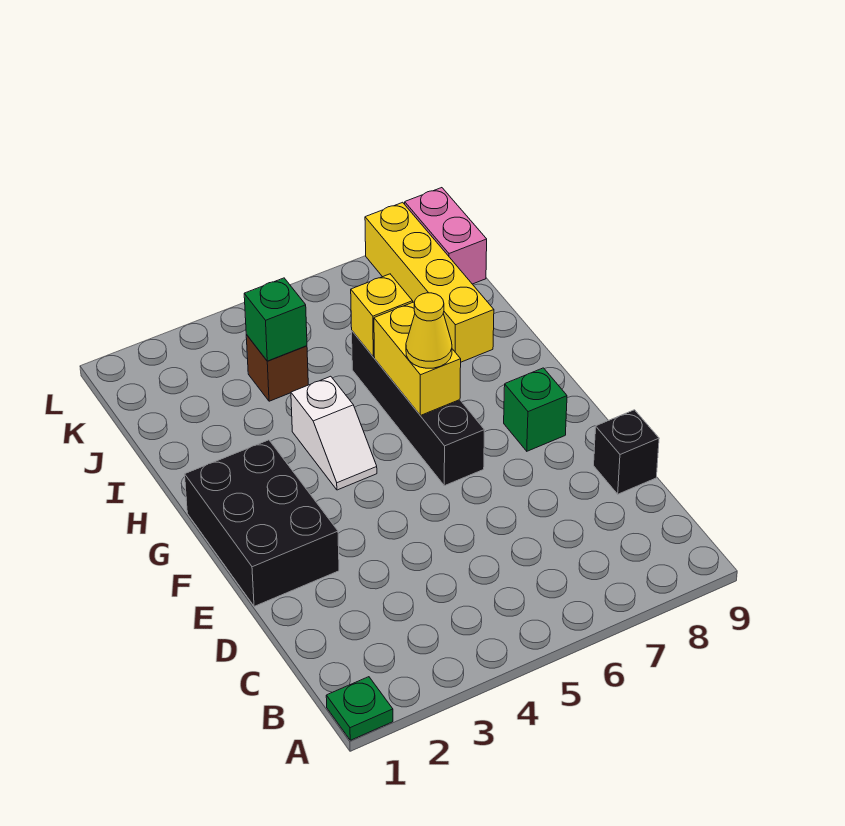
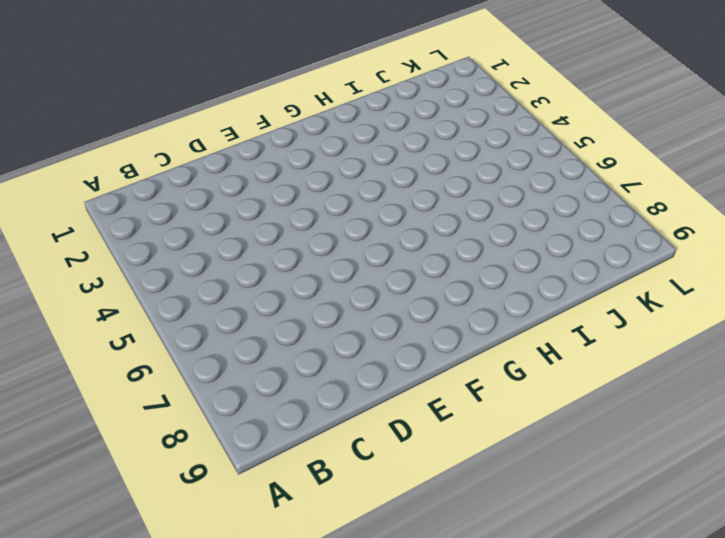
none -> green 1x1 plate [326,677,393,740]
none -> black 1x1 brick [594,410,659,494]
none -> black 2x3 brick [185,440,339,606]

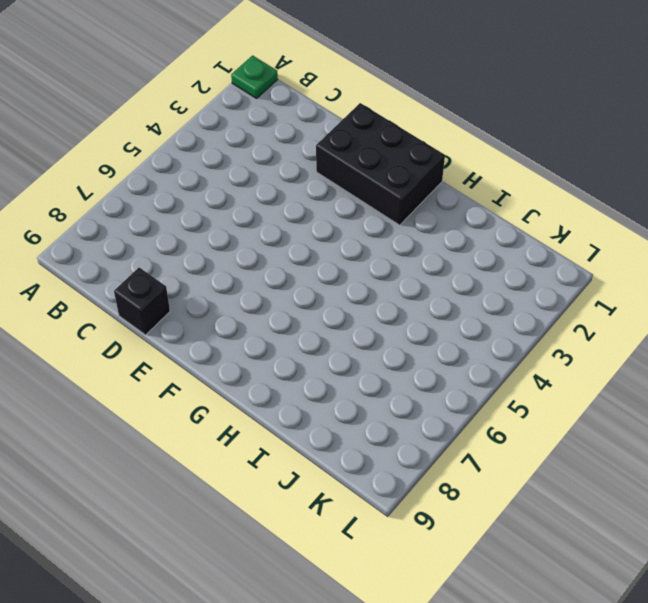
none -> black 1x4 brick [352,331,484,486]
none -> green 1x1 brick [504,368,567,451]
none -> white 1x2 slope [291,376,377,490]

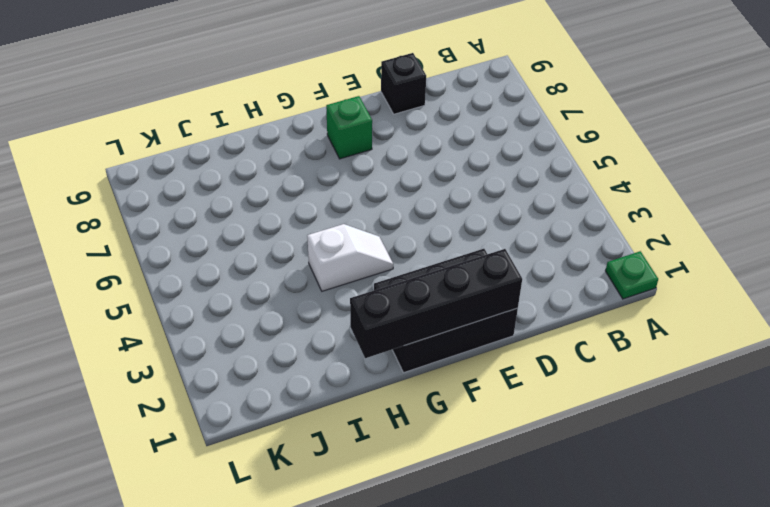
black 1x4 brick [350,249,522,358] -> black 1x4 brick moved to [352,331,484,486]
none -> yellow 1x4 brick [365,202,494,362]
none -> brown 1x1 brick [246,335,308,401]
none -> pink 1x2 brick [405,188,487,284]

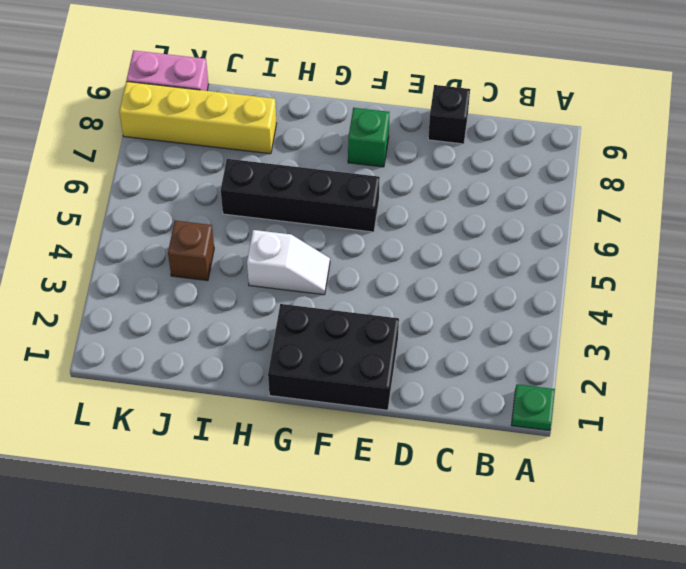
none -> yellow 1x2 brick [374,302,461,415]
none -> yellow 1x1 brick [351,274,413,357]
none -> green 1x1 brick [244,278,307,361]

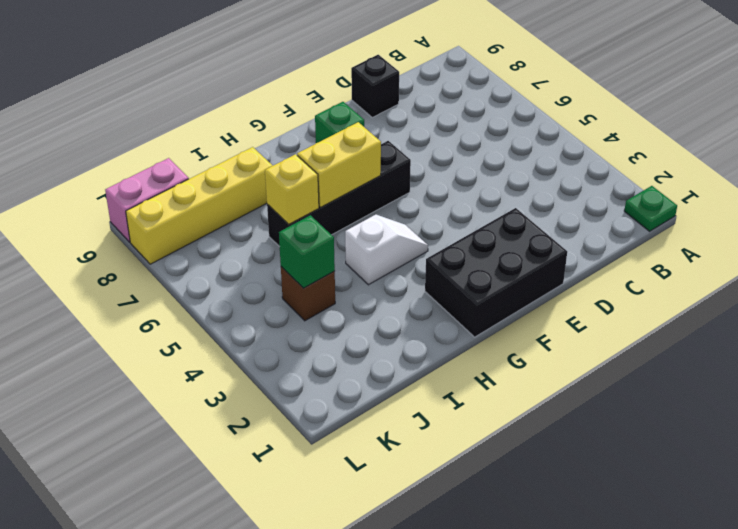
none -> yellow 1x1 cone [406,293,452,368]

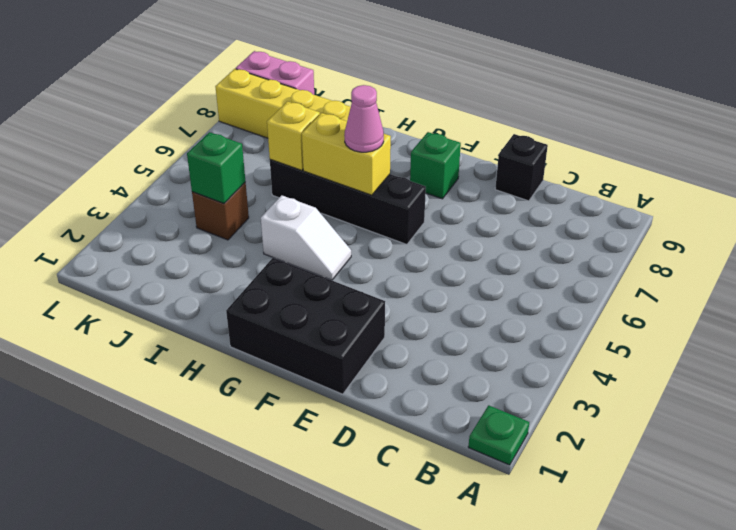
pink 1x1 cone [344,85,384,152] -> yellow 1x1 cone [406,293,452,368]

